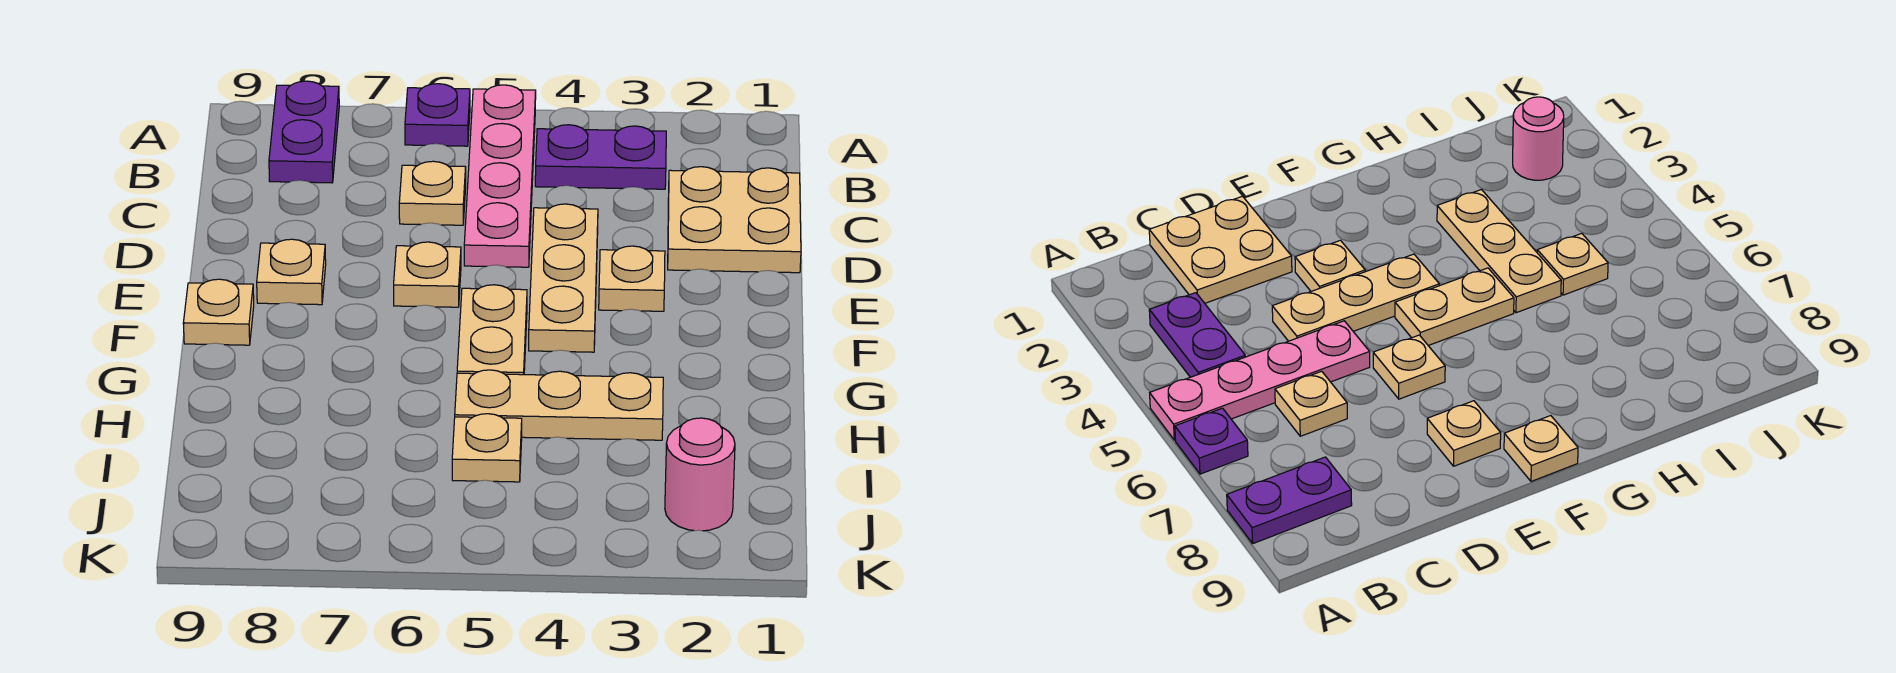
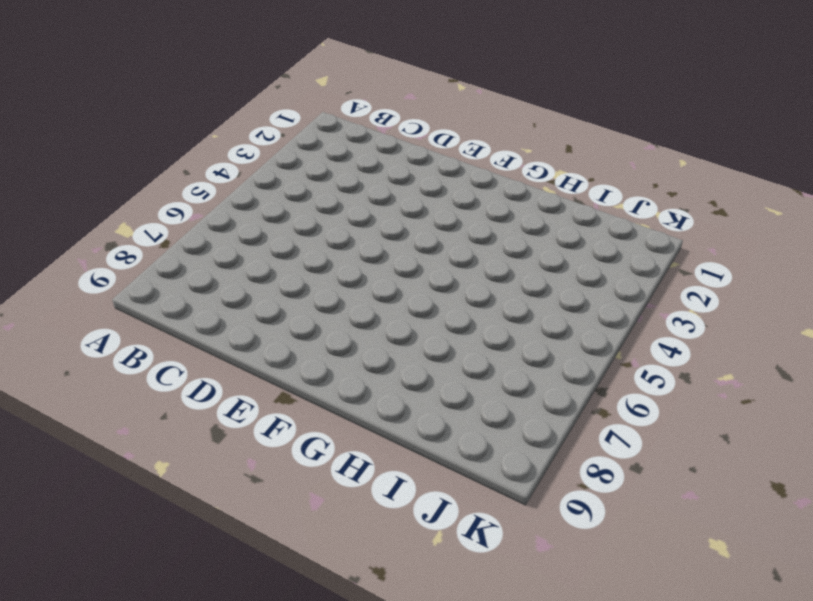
none -> pink 1x4 plate [464,85,536,267]
none -> purple 1x1 plate [405,84,470,146]
none -> purple 1x2 plate [269,81,339,183]

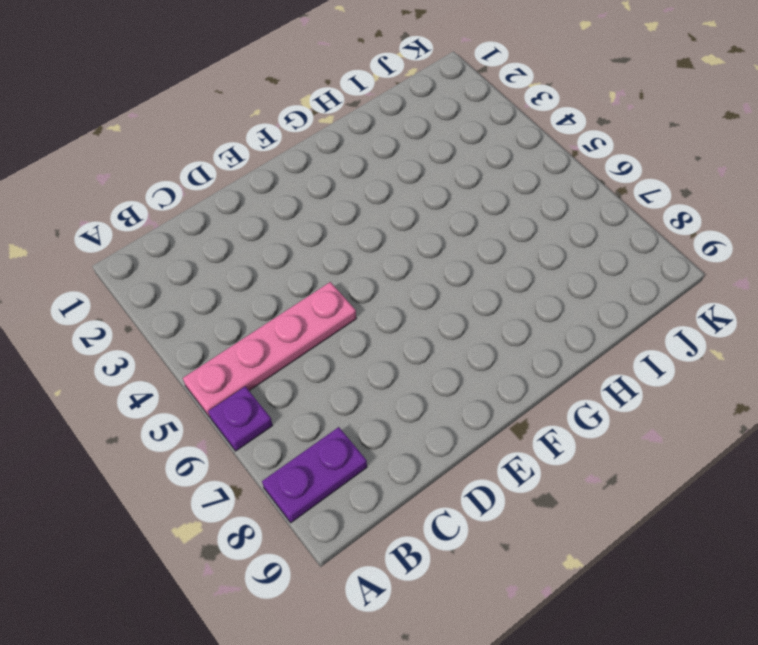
none -> purple 1x2 plate [535,125,666,189]
none -> tan 2x2 plate [668,167,801,273]
none -> tan 1x1 plate [399,161,466,225]

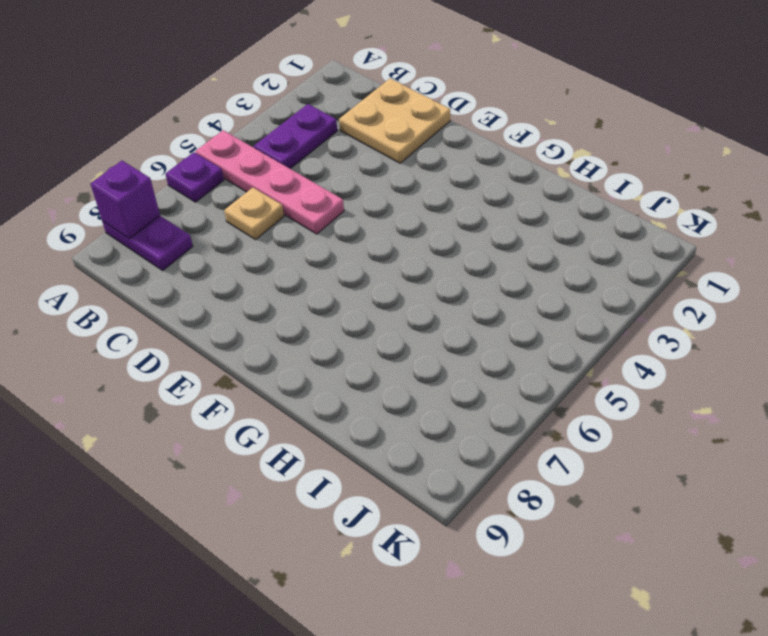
purple 1x1 brick [91,161,160,239] -> none
none -> tan 1x3 plate [529,204,598,352]
none -> tan 1x1 plate [599,246,665,311]
none -> tan 1x1 plate [394,242,461,307]

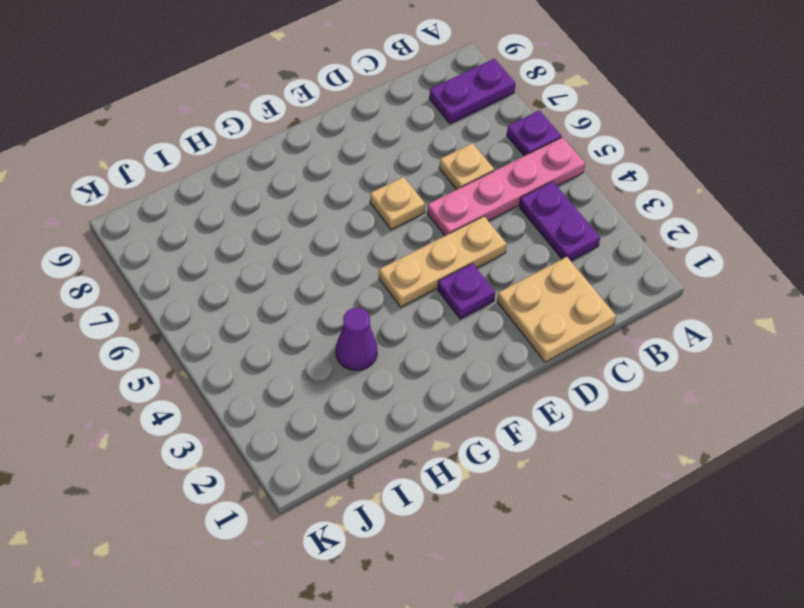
purple 1x1 plate [438,263,495,319] -> tan 1x1 plate [599,246,665,311]
purple 1x1 cone [336,308,377,370] -> tan 1x3 plate [455,370,663,440]
none -> tan 1x1 plate [257,239,326,305]
none -> tan 1x2 plate [457,285,527,375]
none -> tan 1x1 plate [183,279,254,345]

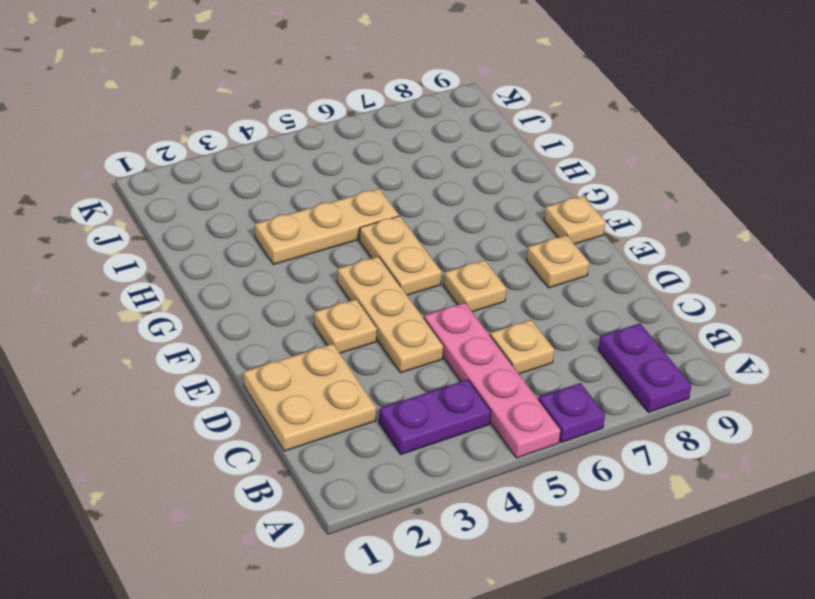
none -> tan 1x1 plate [452,414,522,482]
none -> pink 1x1 round brick [665,418,735,531]

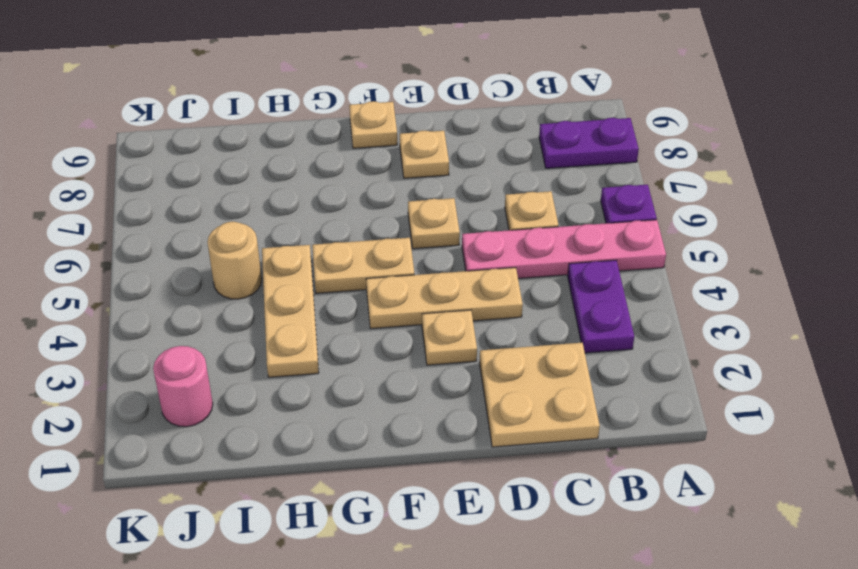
tan 1x1 round brick [207,222,262,299] -> tan 1x1 plate [452,414,522,482]

